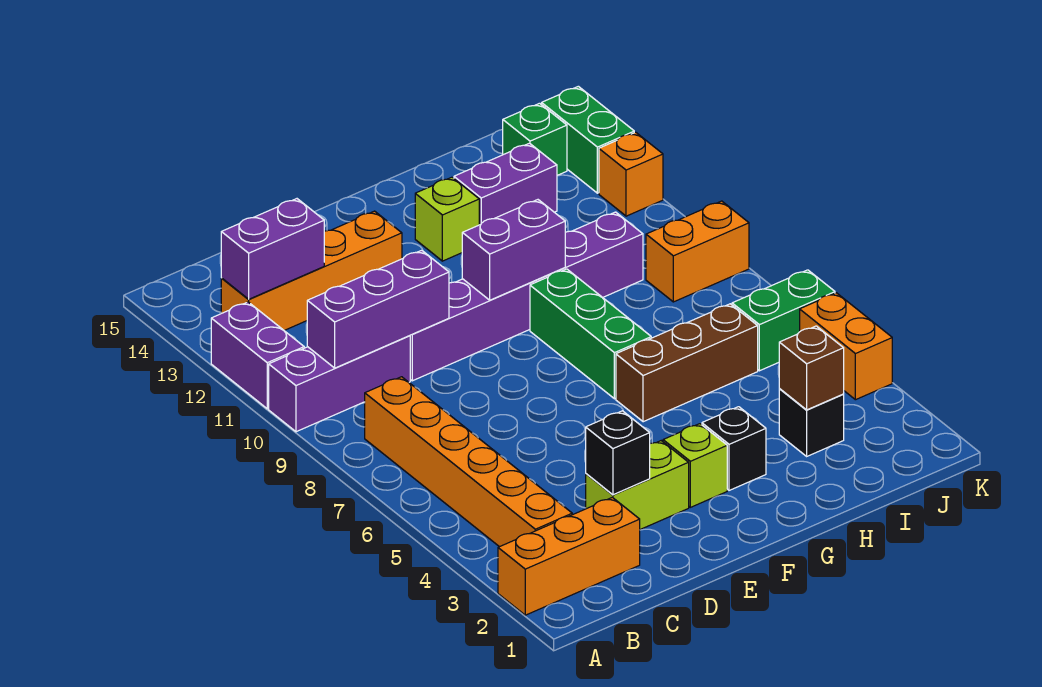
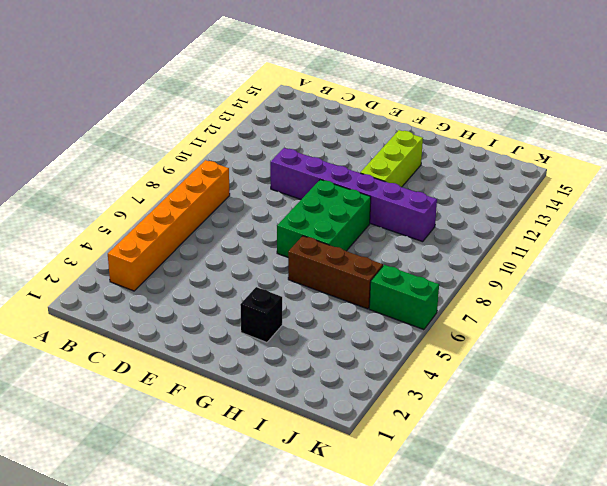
green 2x3 brick [277,180,371,257] -> green 1x3 brick [530,269,651,399]
lime 1x3 brick [360,130,423,187] -> lime 1x1 brick [415,177,479,261]
none -> orange 1x3 brick [498,497,640,615]
none -> purple 1x3 brick [269,336,410,432]
none -> purple 1x2 brick [211,302,304,409]

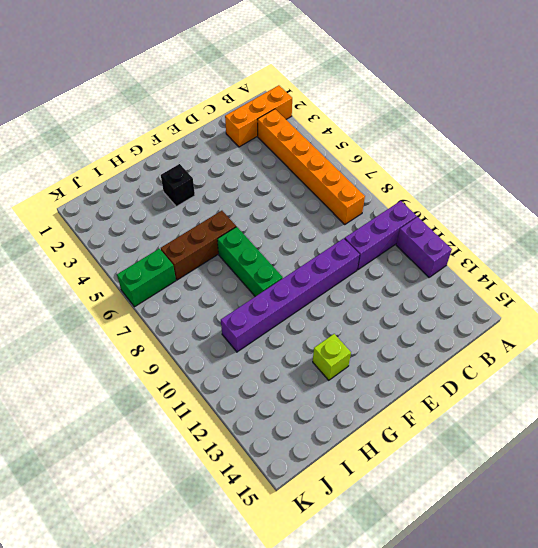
none -> orange 1x4 brick [221,211,402,330]
none -> lime 1x2 brick [586,441,689,529]
none -> lime 1x1 brick [663,424,727,507]

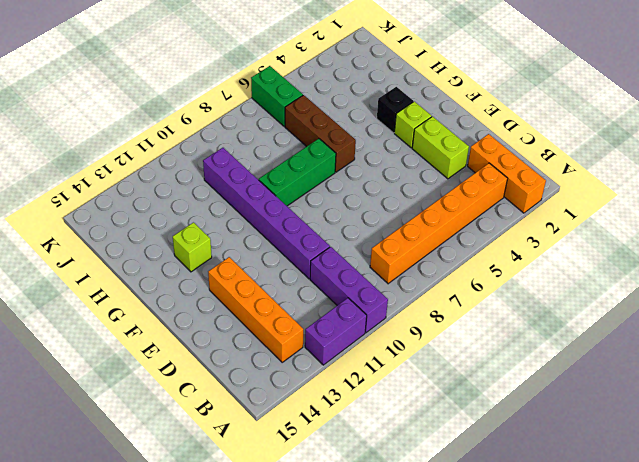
none -> purple 1x2 brick [454,143,557,225]
none -> black 1x1 brick [779,389,844,456]
none -> orange 1x2 brick [646,201,749,302]

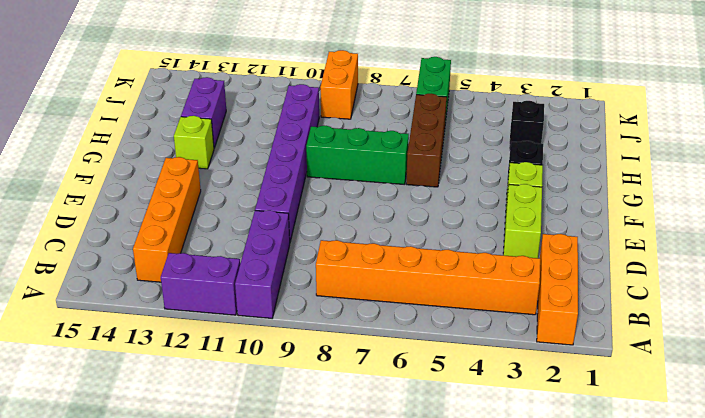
none -> green 1x1 brick [502,103,567,175]
none -> orange 1x2 brick [800,293,892,400]
none -> orange 1x1 brick [599,132,663,216]

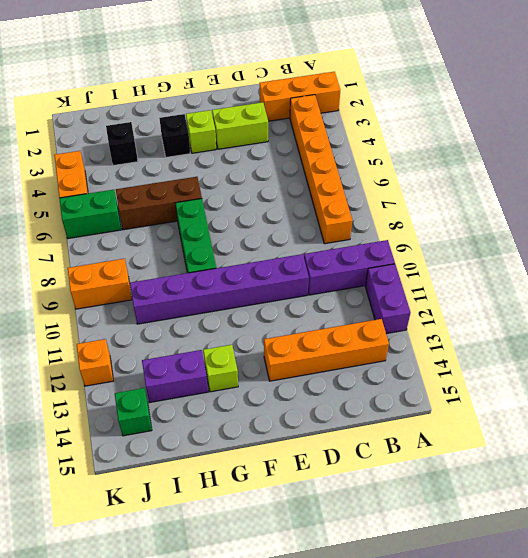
none -> green 1x2 brick [542,86,634,193]
none -> purple 1x3 brick [307,250,449,368]
none -> purple 1x2 brick [221,199,324,299]

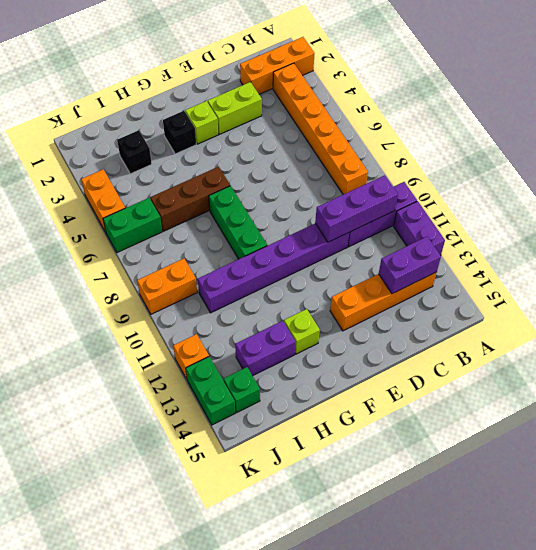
none -> black 1x1 brick [586,411,650,495]
none -> purple 1x2 brick [462,200,565,300]
none -> brown 1x1 brick [779,326,844,410]

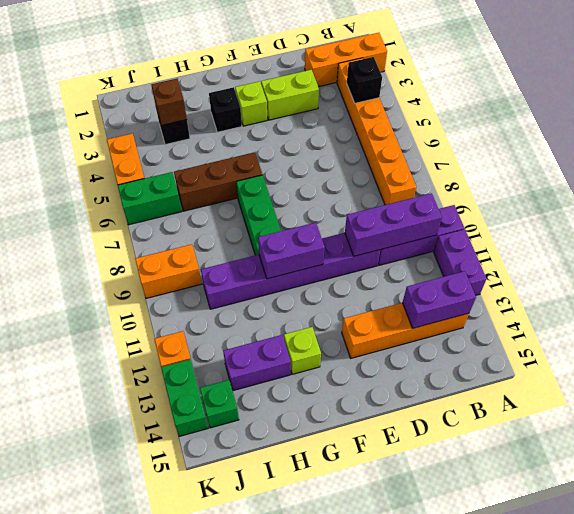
black 1x1 brick [347,57,382,103] -> black 1x1 brick moved to [586,411,650,495]

